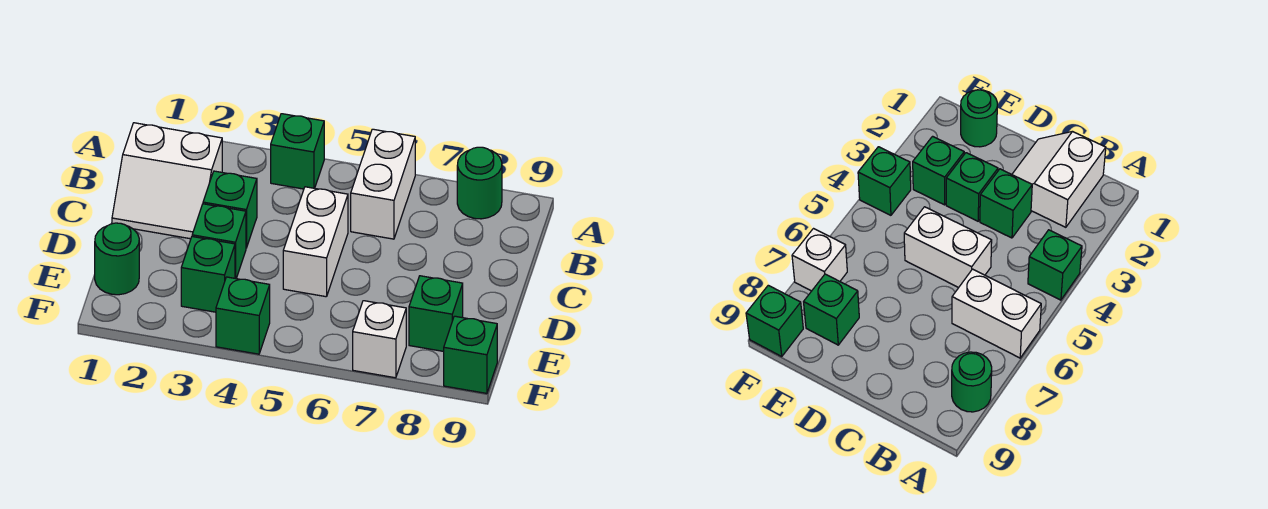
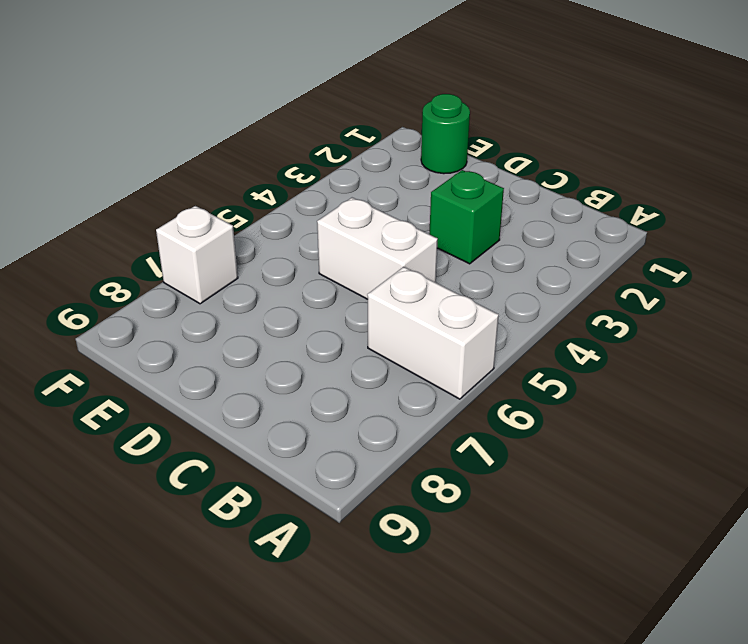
none -> green 1x1 brick [271,114,324,189]
none -> green 1x1 round brick [457,147,502,219]
none -> white 2x2 slope [112,123,222,239]

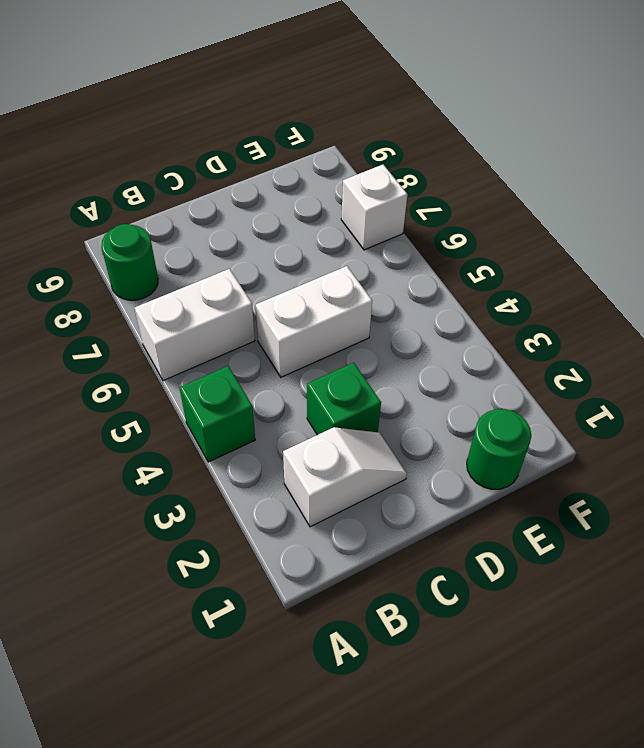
white 1x2 slope [283,427,407,527] -> white 2x2 slope [112,123,222,239]
none -> green 1x1 brick [192,204,246,278]
none -> green 1x1 brick [181,237,235,312]
none -> green 1x1 brick [409,276,463,351]

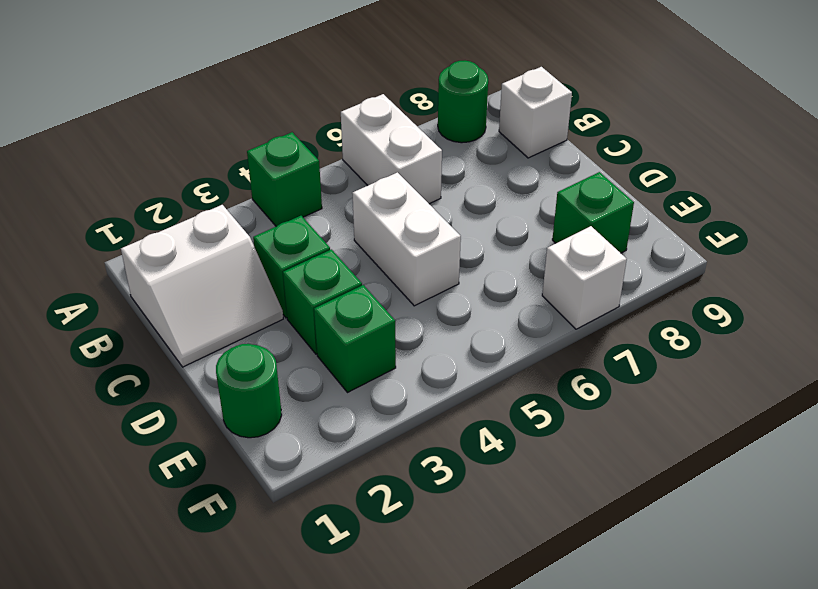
white 1x1 brick [499,67,572,158] -> none
none -> green 1x1 brick [216,277,270,354]
none -> green 1x1 brick [444,316,497,393]

